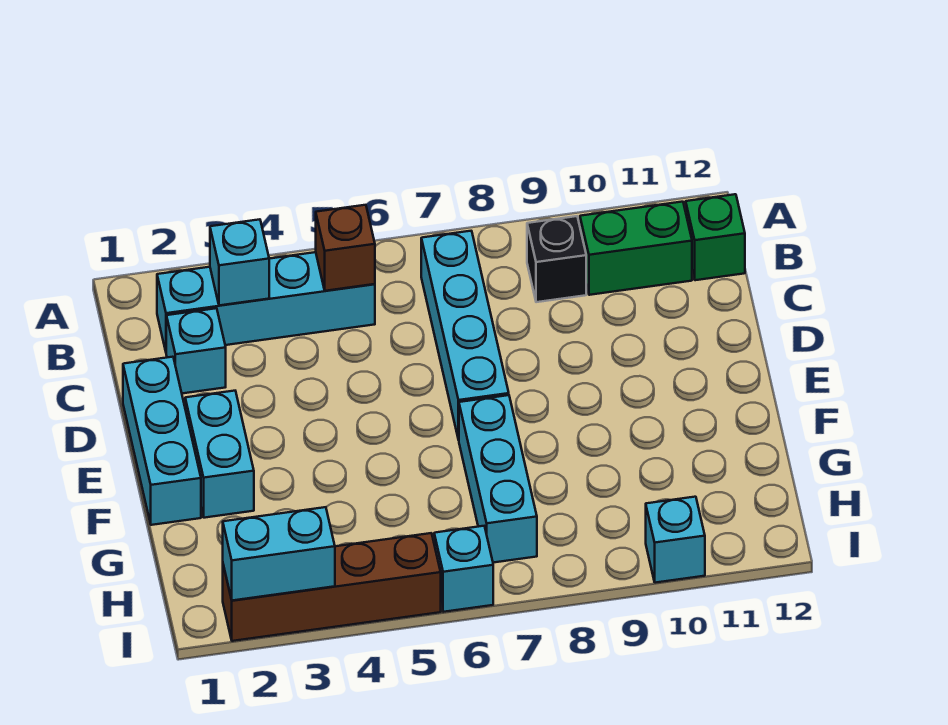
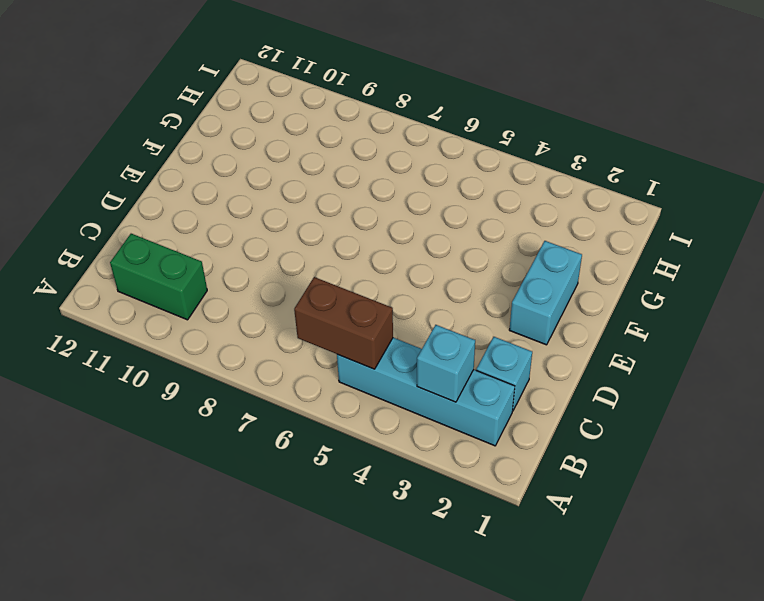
brown 1x2 brick [294,277,393,369] -> brown 1x1 brick [316,205,375,291]
none -> cyan 1x4 brick [421,231,509,440]
none -> black 1x1 brick [527,216,586,302]
none -> green 1x1 brick [686,194,745,280]

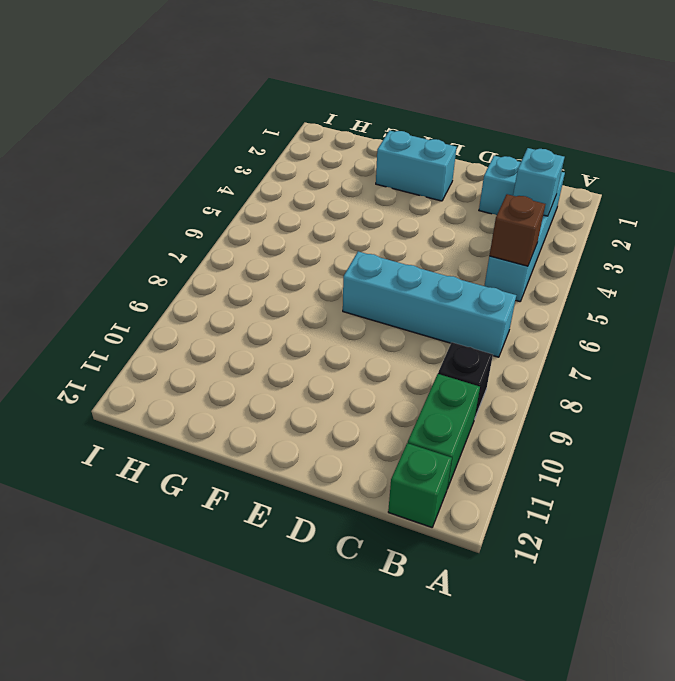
none -> cyan 1x3 brick [123,357,201,525]
none -> cyan 1x3 brick [459,395,537,563]
none -> brown 1x4 brick [223,533,441,641]

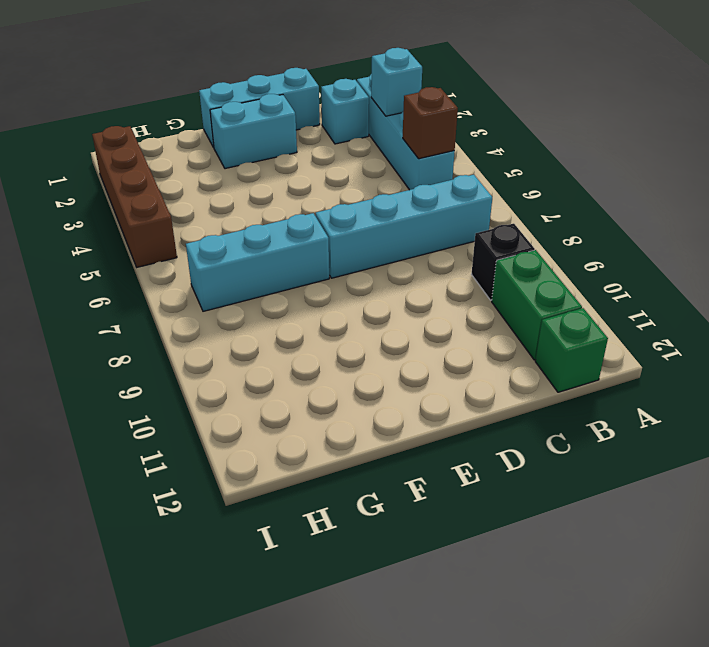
none -> cyan 1x1 brick [434,526,493,612]
none -> cyan 1x1 brick [646,497,705,583]
none -> cyan 1x2 brick [223,507,335,600]

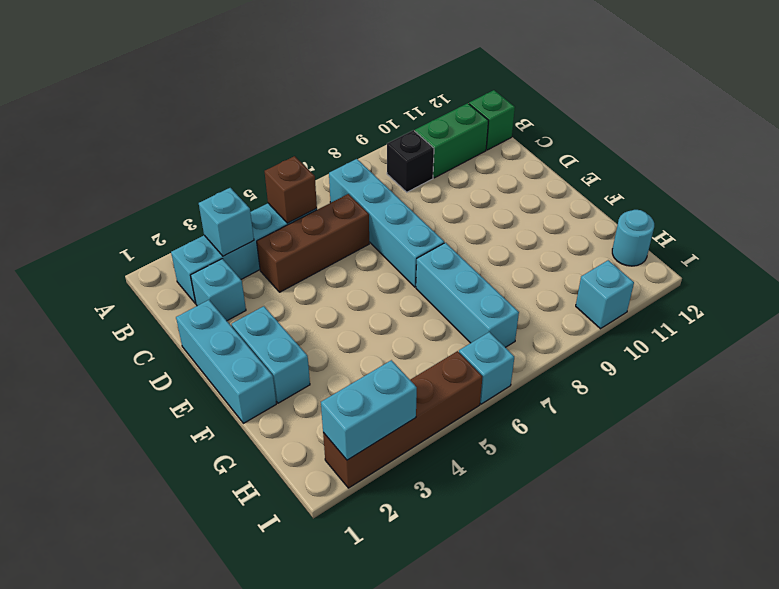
brown 1x3 brick [257,194,369,292] -> none
cyan 1x1 round brick [612,210,654,266] -> none

